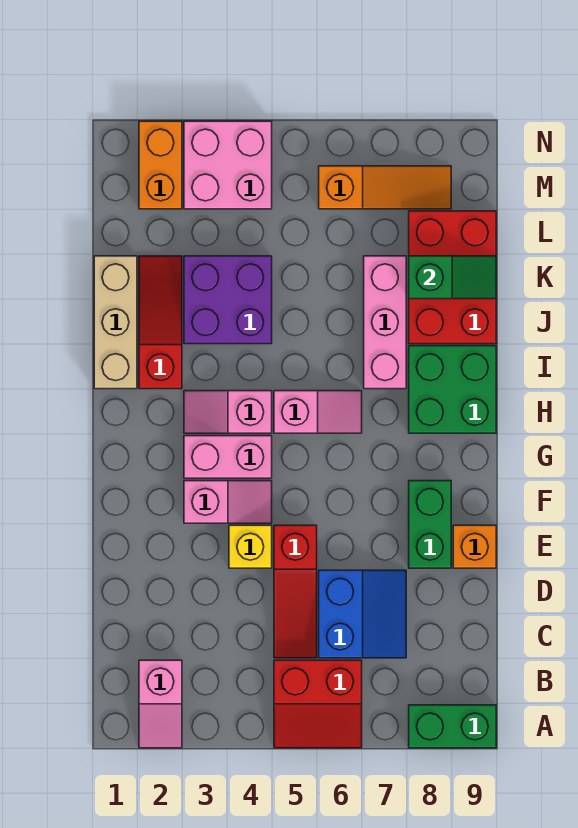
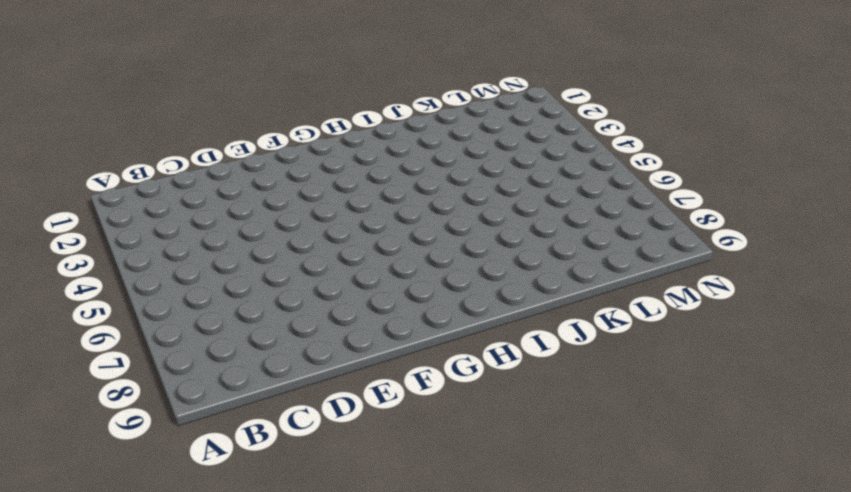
none -> pink 1x2 slope [139,660,182,748]
none -> red 2x2 slope [274,660,362,748]
none -> green 1x2 brick [409,705,496,748]

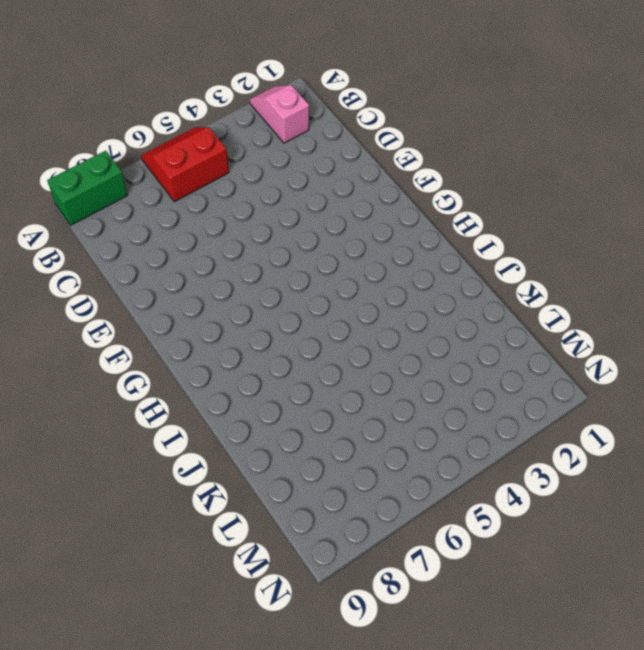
none -> red 1x3 slope [274,525,317,658]
none -> blue 2x2 slope [319,570,406,658]
none -> yellow 1x1 brick [229,525,272,568]

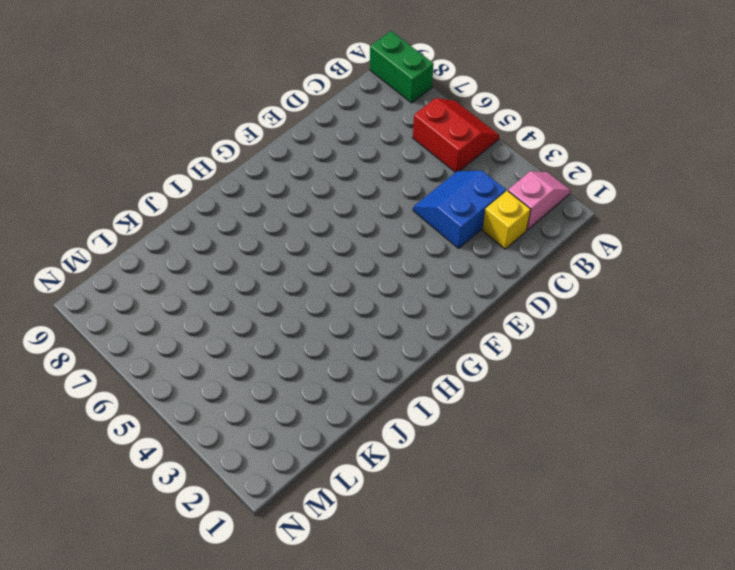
yellow 1x1 brick [482,191,531,249] -> yellow 1x1 brick moved to [229,525,272,568]
blue 2x2 slope [413,171,506,248] -> blue 2x2 slope moved to [319,570,406,658]
none -> red 1x3 slope [274,525,317,658]
none -> green 1x2 brick [409,481,451,568]
none -> orange 1x1 brick [453,525,496,568]

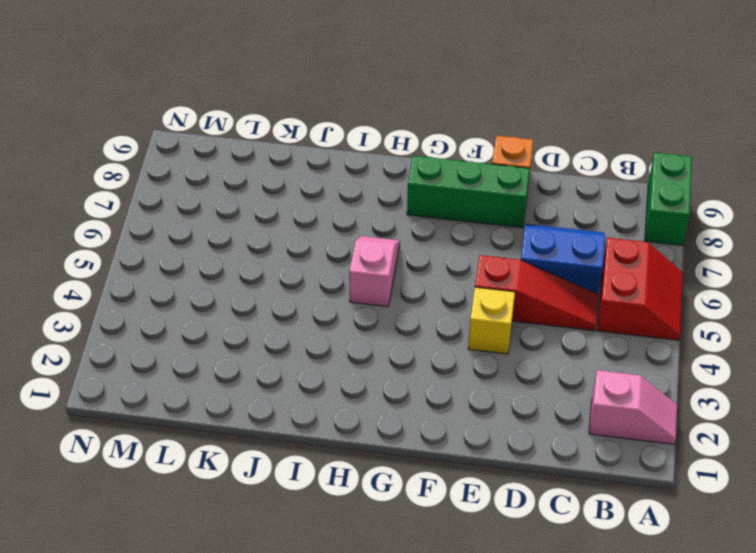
green 1x3 brick [407,156,530,228] -> green 1x2 brick [409,481,451,568]
none -> pink 1x2 slope [184,481,272,523]
none -> pink 1x2 brick [184,436,272,478]
none -> pink 1x2 slope [184,391,272,433]

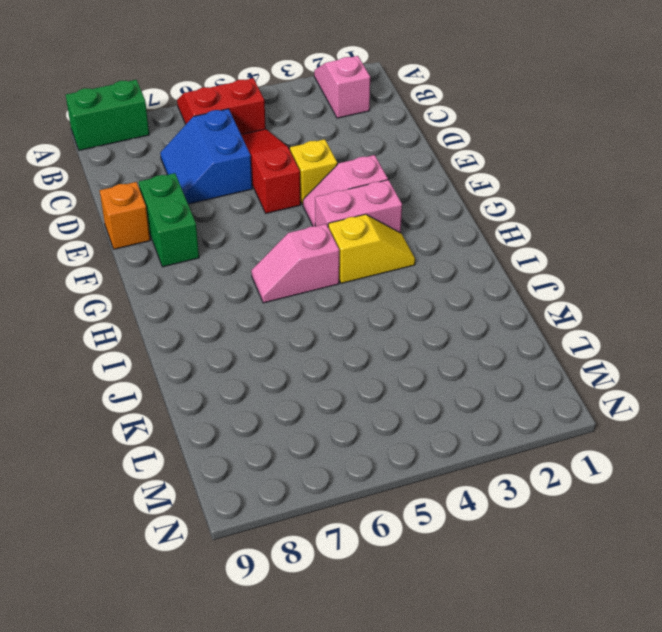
yellow 1x2 slope [328,214,415,283] -> pink 1x2 slope [184,391,272,433]
none -> green 2x2 brick [409,346,496,433]
none -> tan 1x3 brick [94,256,137,389]
none -> red 1x3 slope [139,256,182,389]

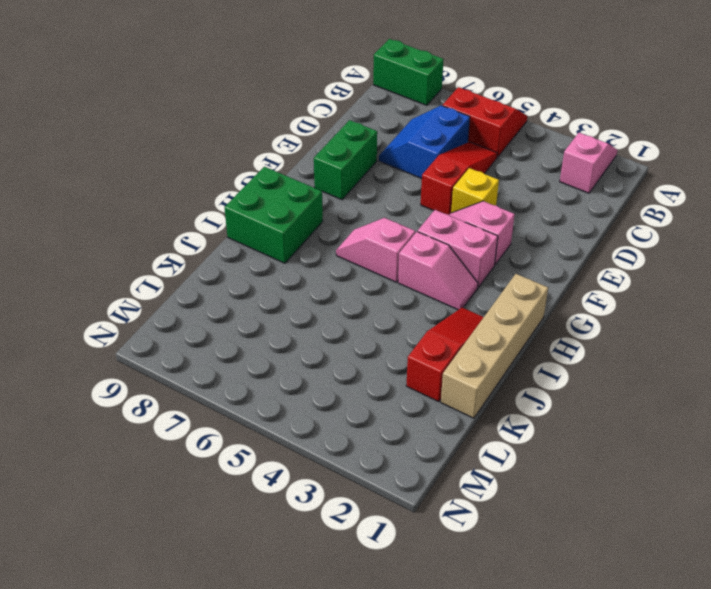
tan 1x4 brick [441,274,548,418] -> tan 1x3 brick [94,256,137,389]
red 1x3 slope [406,308,484,402] -> red 1x3 slope turned to [139,256,182,389]
none -> orange 1x1 brick [453,525,496,568]
none -> pink 1x3 brick [364,256,406,389]
none -> purple 2x2 brick [184,256,272,344]

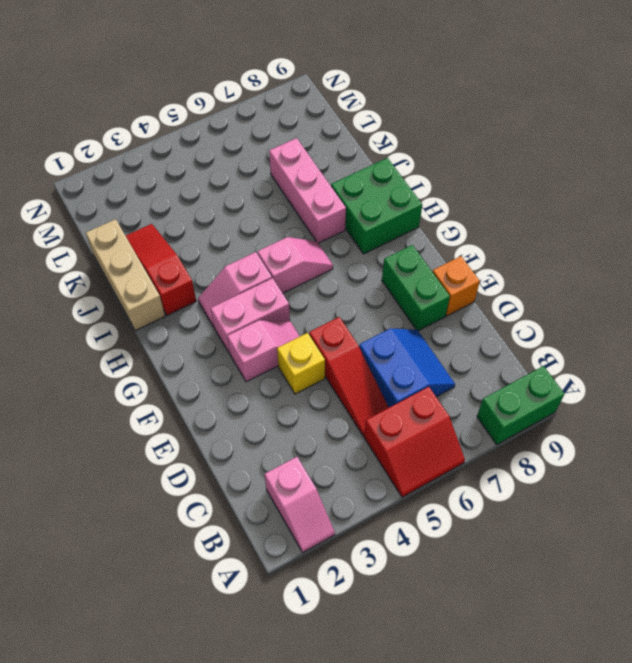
none -> purple 2x2 brick [184,256,272,344]
none -> red 2x3 brick [409,211,496,344]
none -> orange 1x2 brick [139,121,182,209]

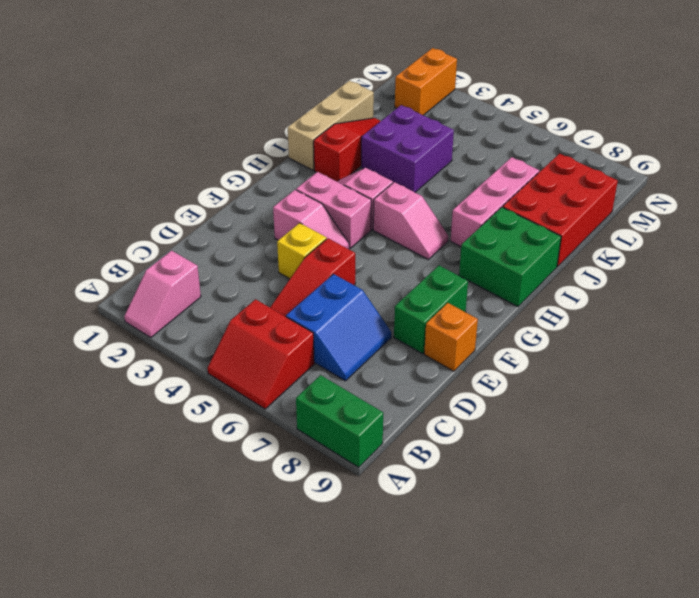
none -> pink 2x2 brick [184,121,272,209]
none -> orange 1x3 slope [319,166,451,209]
none -> green 1x2 slope [409,256,496,299]

